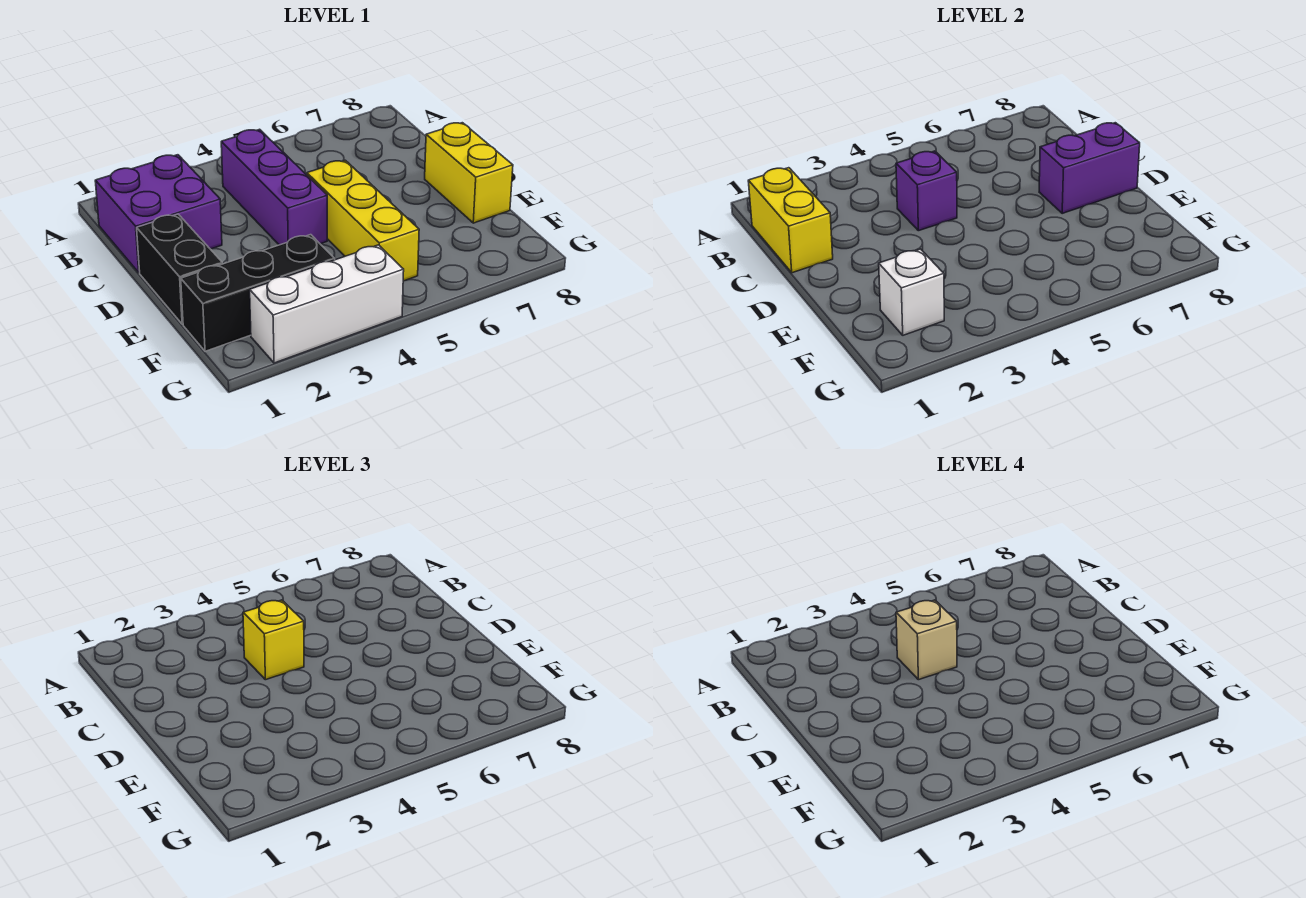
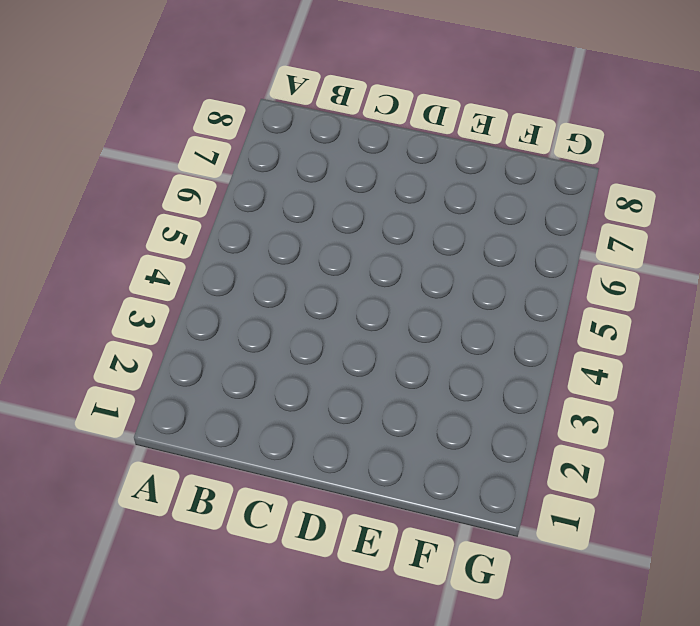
none -> purple 2x2 brick [95,155,222,273]
none -> purple 1x3 brick [221,129,327,245]
none -> black 1x2 brick [137,214,222,324]

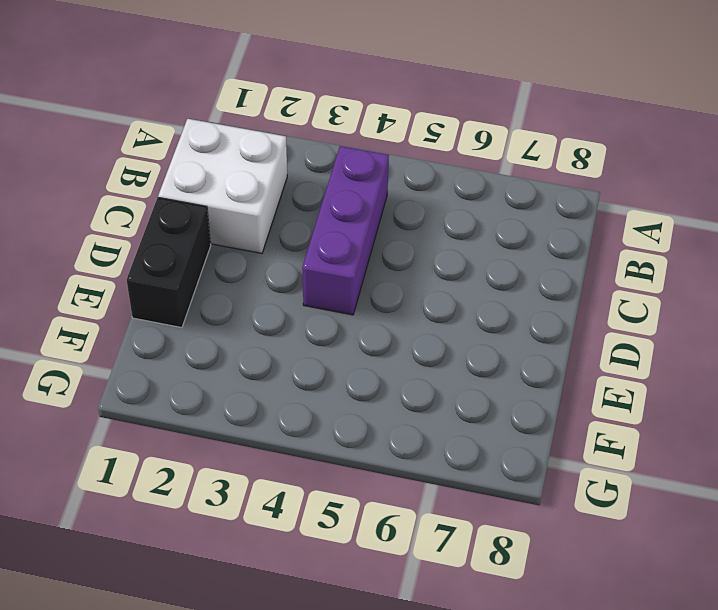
white 2x2 brick [158,119,287,253] -> purple 2x2 brick [95,155,222,273]
none -> yellow 1x3 brick [307,160,419,281]
none -> yellow 1x2 brick [425,123,513,223]
none -> black 1x3 brick [181,235,335,351]

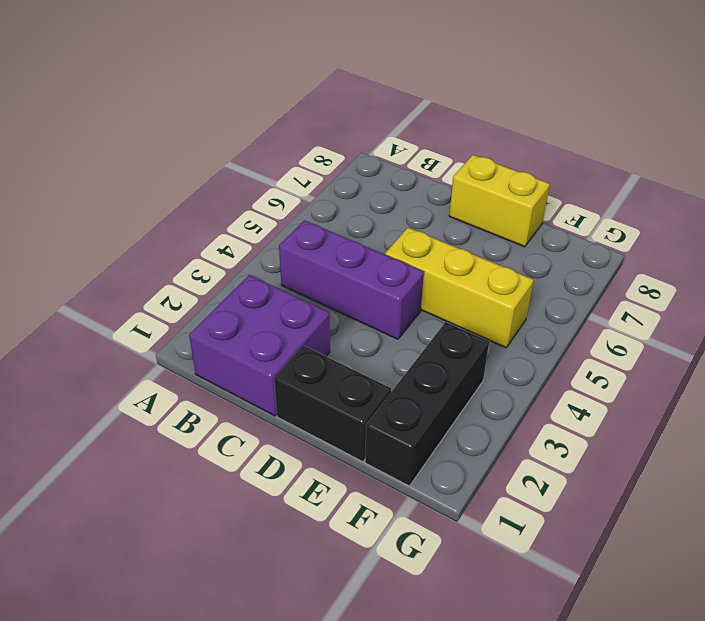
none -> white 1x3 brick [250,245,404,363]
none -> yellow 1x2 brick [748,168,833,273]
none -> purple 1x1 brick [896,151,957,231]

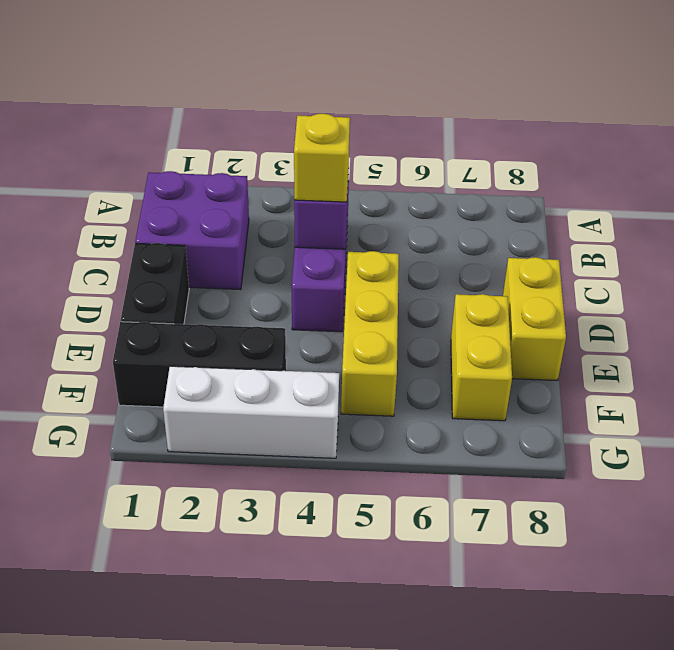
yellow 1x2 brick [451,294,512,421] -> yellow 1x2 brick moved to [748,168,833,273]
none -> purple 1x2 brick [1039,123,1140,213]
none -> white 1x1 brick [879,249,944,335]
none -> tan 1x1 brick [896,600,957,680]

